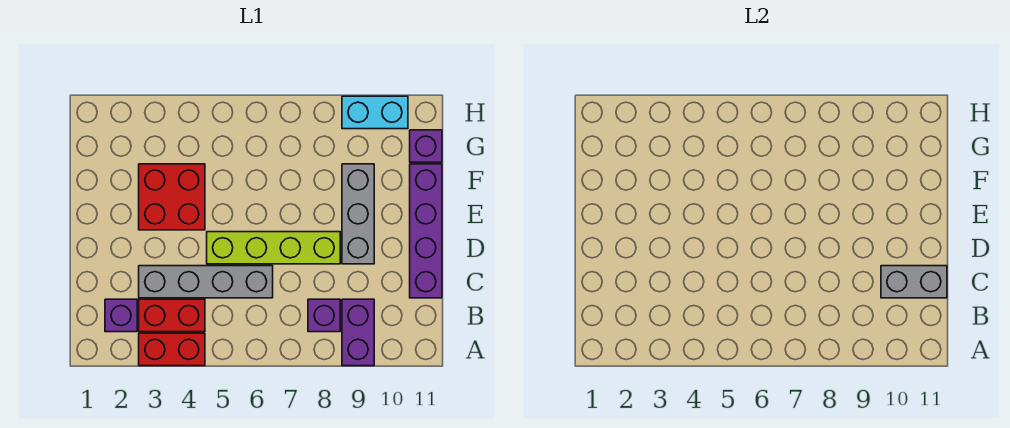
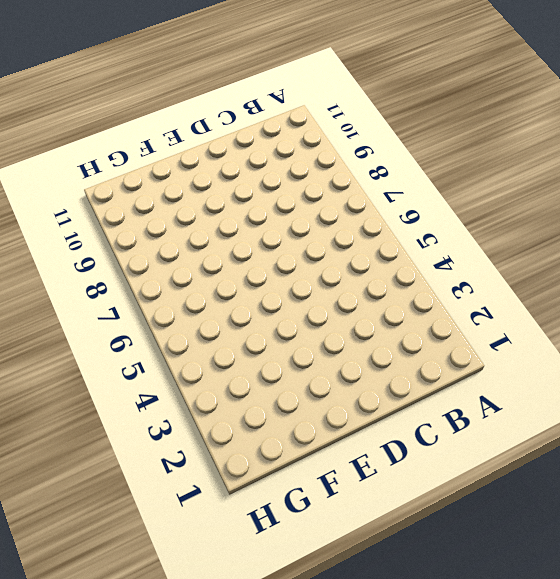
none -> red 1x2 brick [139,333,205,366]
none -> purple 1x2 brick [342,299,374,366]
none -> purple 1x1 brick [105,299,137,332]

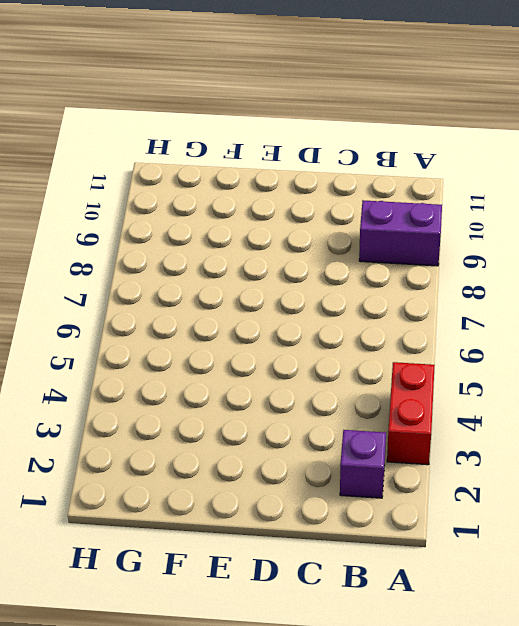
none -> red 1x2 brick [139,299,205,332]
none -> purple 1x1 brick [308,299,340,332]
none -> grey 1x4 brick [139,266,273,298]

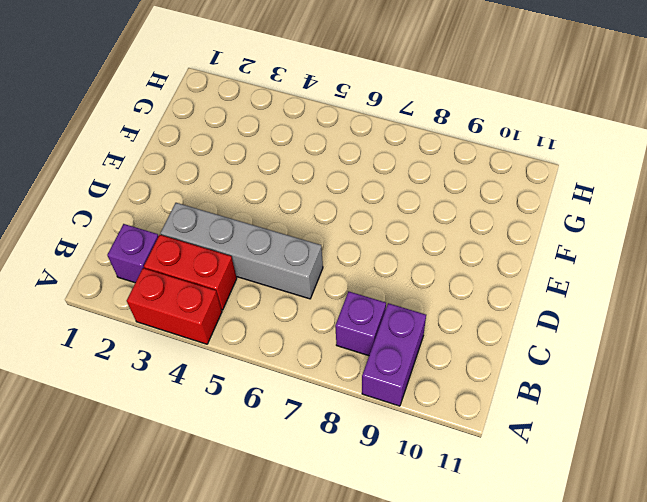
none -> purple 1x4 brick [410,164,442,298]
none -> lime 1x4 brick [207,232,340,264]
none -> grey 1x3 brick [342,164,374,264]

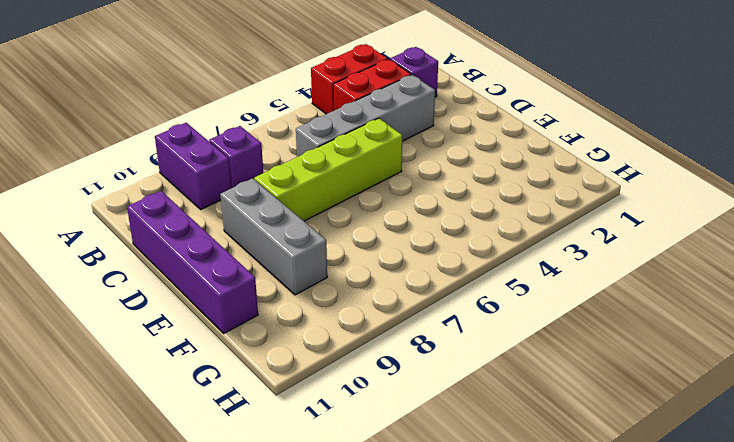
none -> red 2x2 brick [139,164,205,230]
none -> purple 1x1 brick [410,130,442,162]
none -> cyan 1x2 brick [342,96,408,129]

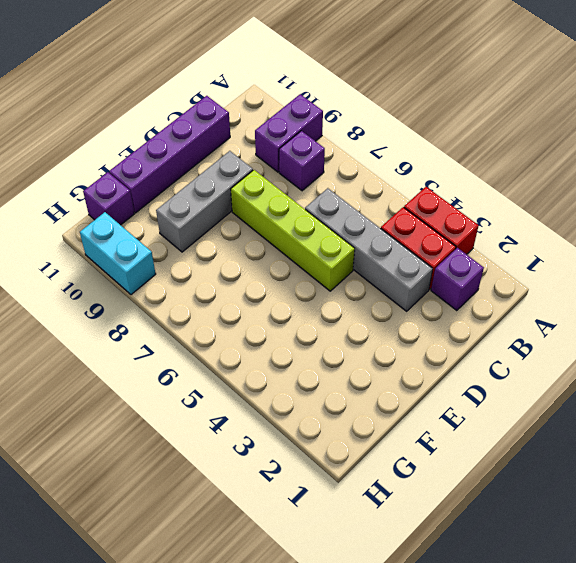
none -> red 2x2 brick [139,164,205,230]
none -> grey 1x2 brick [881,266,947,298]

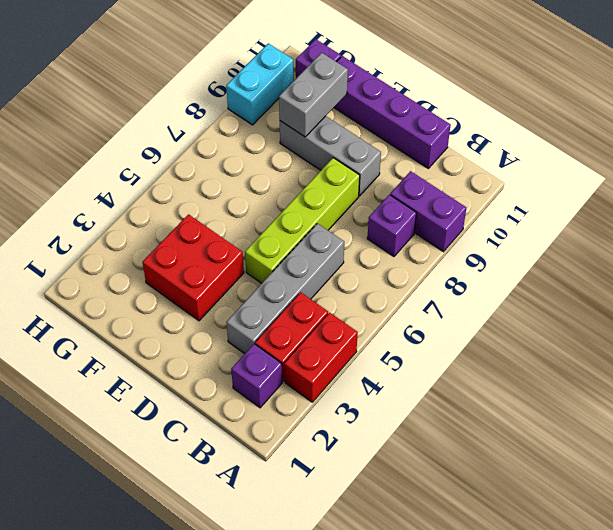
grey 1x2 brick [279,53,348,137] -> grey 1x2 brick moved to [881,266,947,298]

